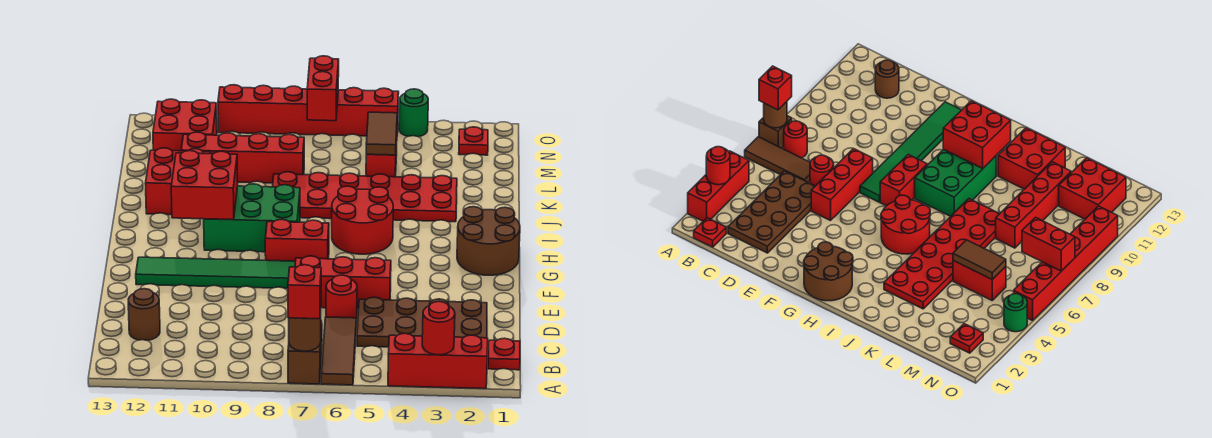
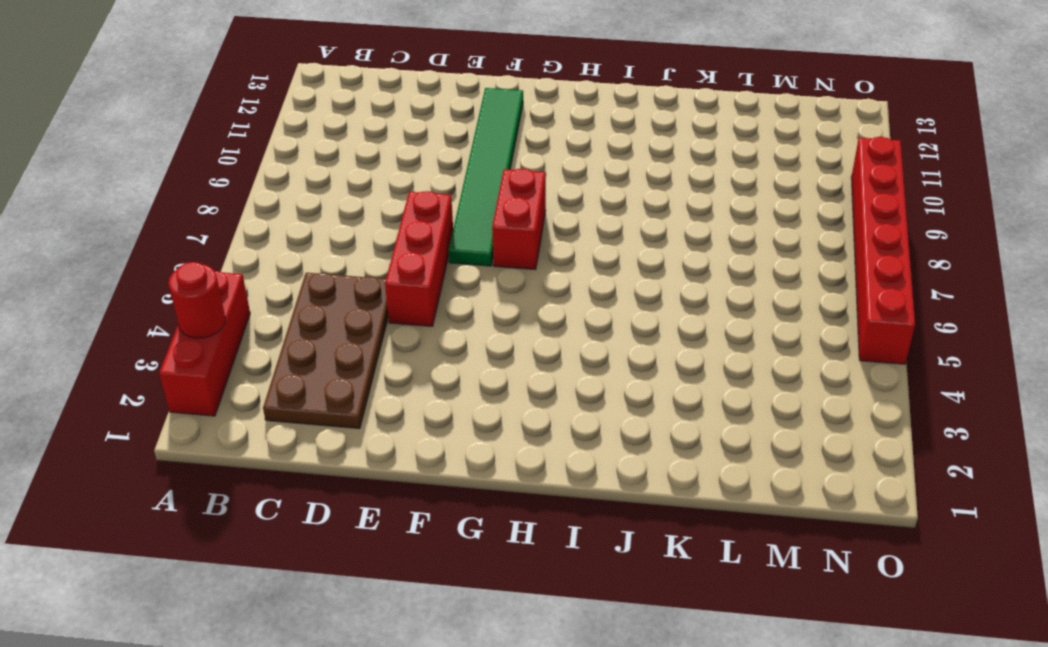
none -> brown 1x3 tile [321,317,356,385]
none -> brown 1x1 brick [288,343,321,384]
none -> red 1x1 plate [488,338,520,370]

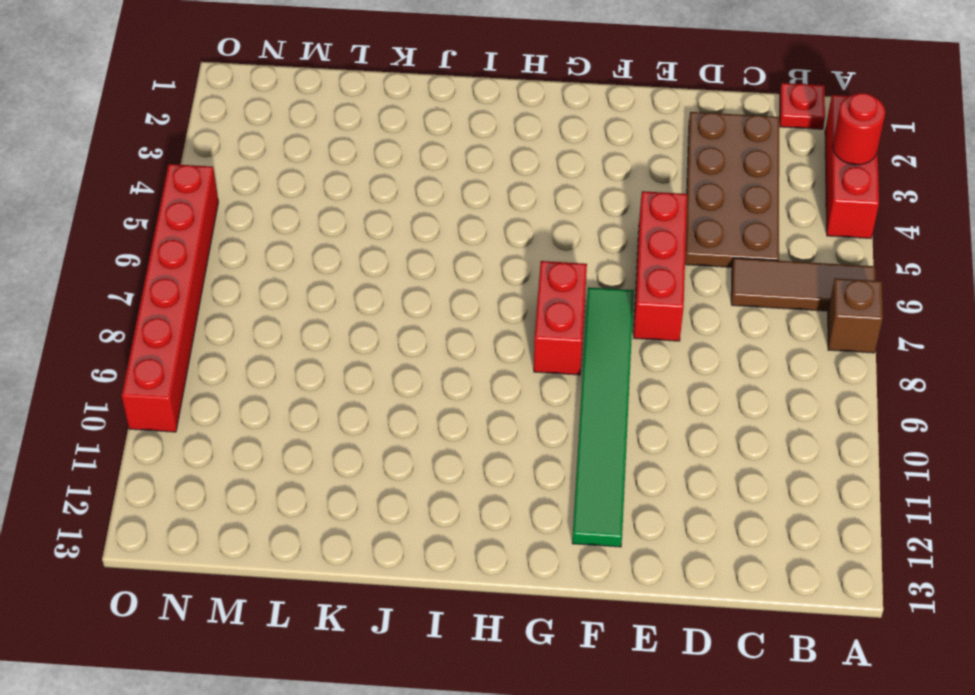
none -> red 1x1 round brick [784,121,807,158]
none -> brown 1x1 round brick [128,289,160,341]
none -> red 1x1 round brick [326,275,357,319]

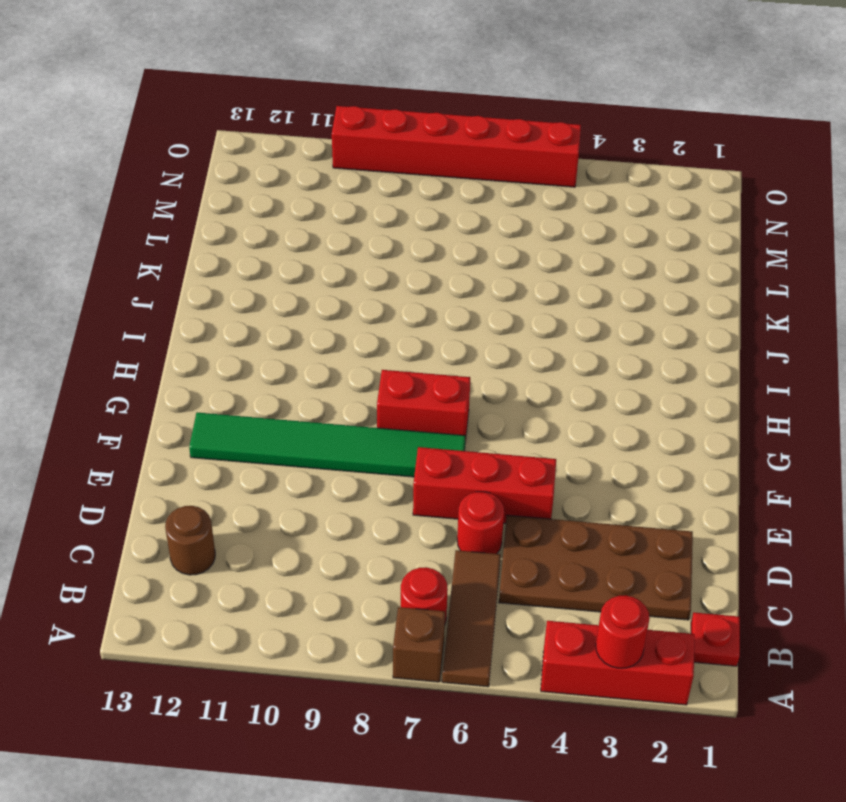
none -> brown 2x2 round brick [457,207,520,275]
none -> red 2x2 round brick [332,186,393,254]
none -> green 2x3 brick [204,184,300,252]

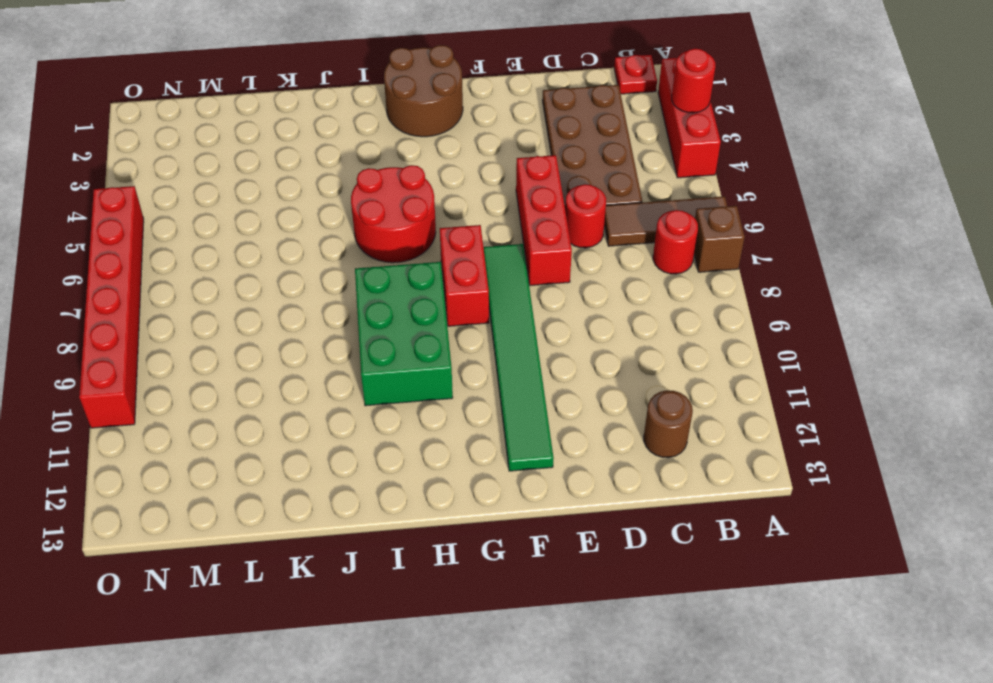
none -> red 2x6 plate [272,172,457,222]
none -> red 2x2 brick [145,148,210,215]
none -> red 1x2 brick [366,137,397,177]

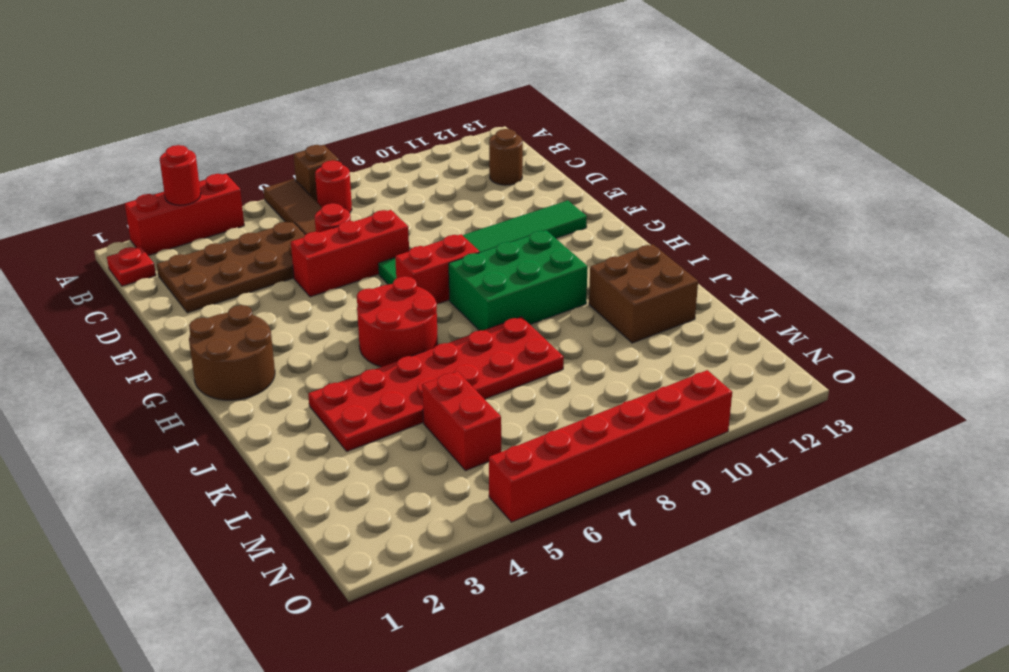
brown 2x2 brick [589,244,698,343] -> red 2x2 brick [145,148,210,215]
none -> red 1x4 brick [181,132,304,183]
none -> red 2x2 brick [153,99,217,151]
none -> red 1x1 plate [459,127,488,155]

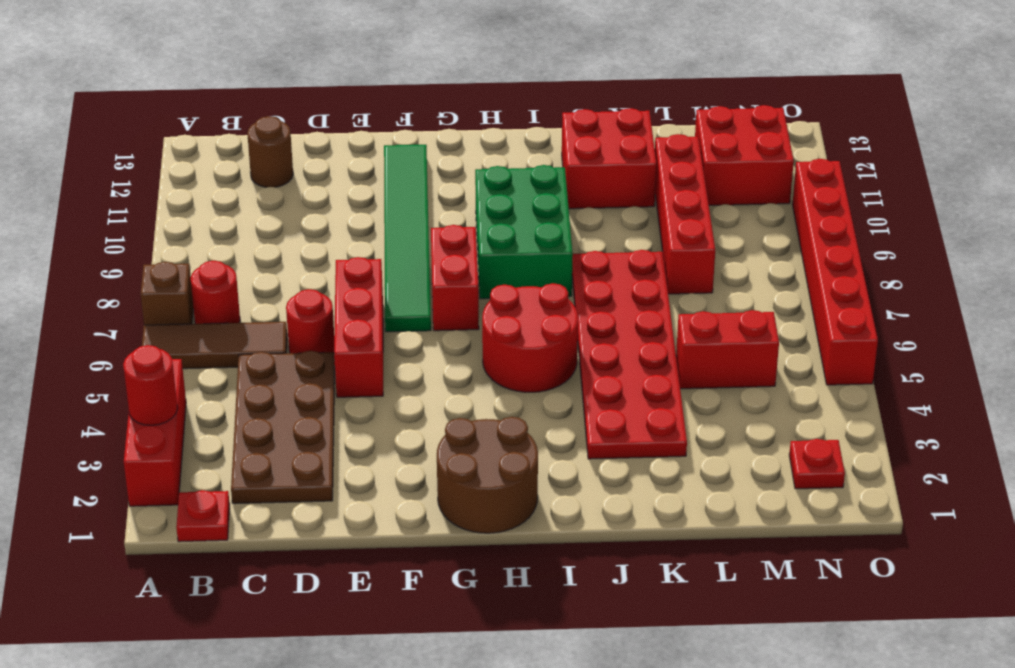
none -> green 1x1 round brick [399,89,428,137]
none -> brown 1x1 round brick [289,312,321,351]
none -> red 2x2 brick [171,151,238,220]

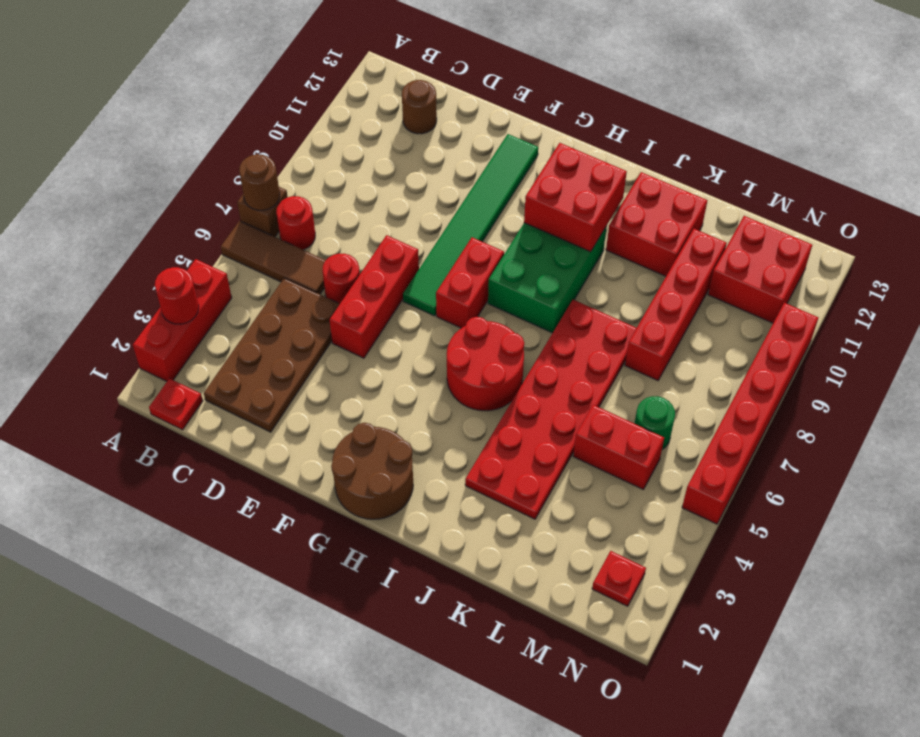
green 1x1 round brick [634,396,675,449] -> green 1x1 round brick moved to [399,89,428,137]
none -> brown 1x2 tile [366,112,397,155]
none -> red 1x2 brick [307,56,339,121]
none -> red 1x1 brick [288,265,321,319]

